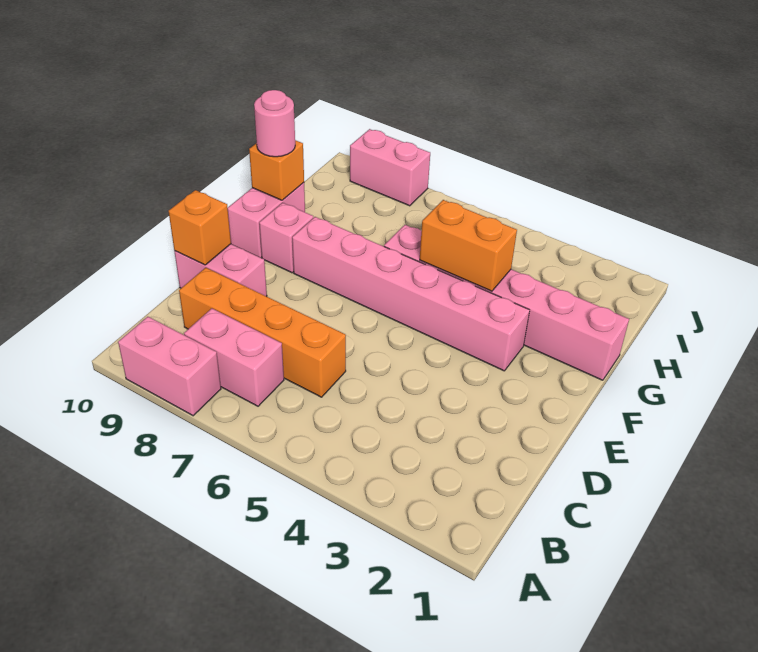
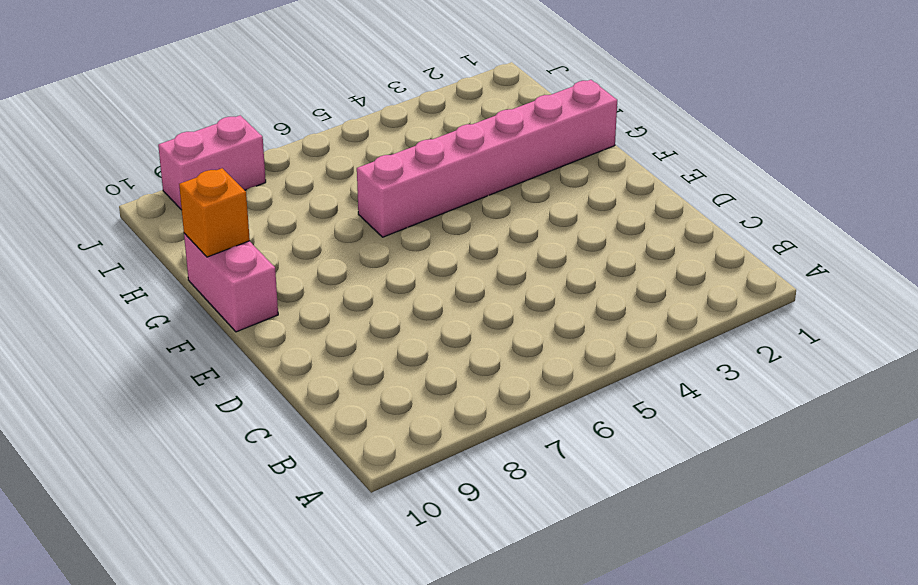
none -> pink 1x2 brick [118,317,221,416]
none -> pink 1x2 brick [184,309,284,406]
none -> orange 1x4 brick [179,268,346,397]

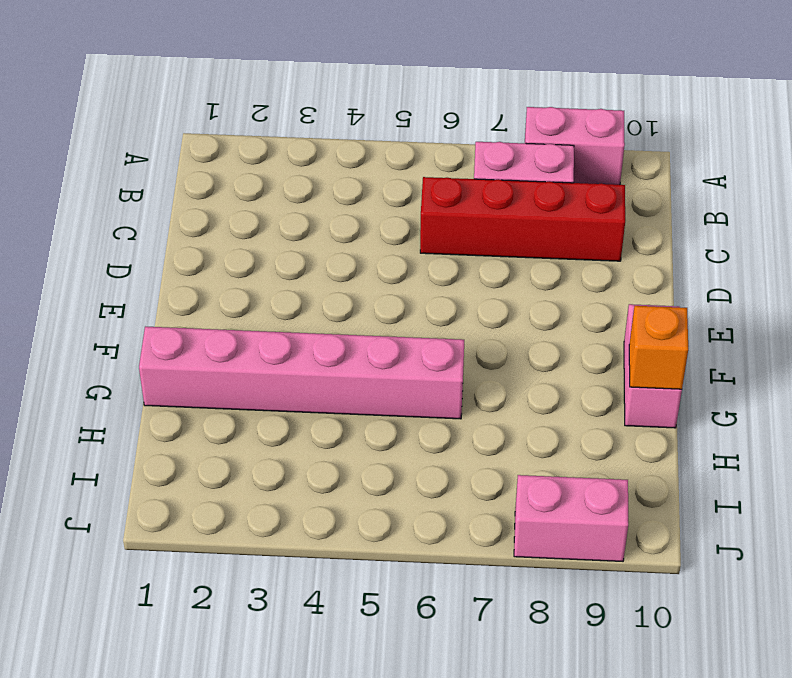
red 1x4 brick [420,177,625,261] -> orange 1x4 brick [179,268,346,397]
none -> pink 1x2 brick [174,244,267,297]
none -> pink 1x6 brick [292,217,530,371]
none -> pink 1x1 brick [259,203,313,273]

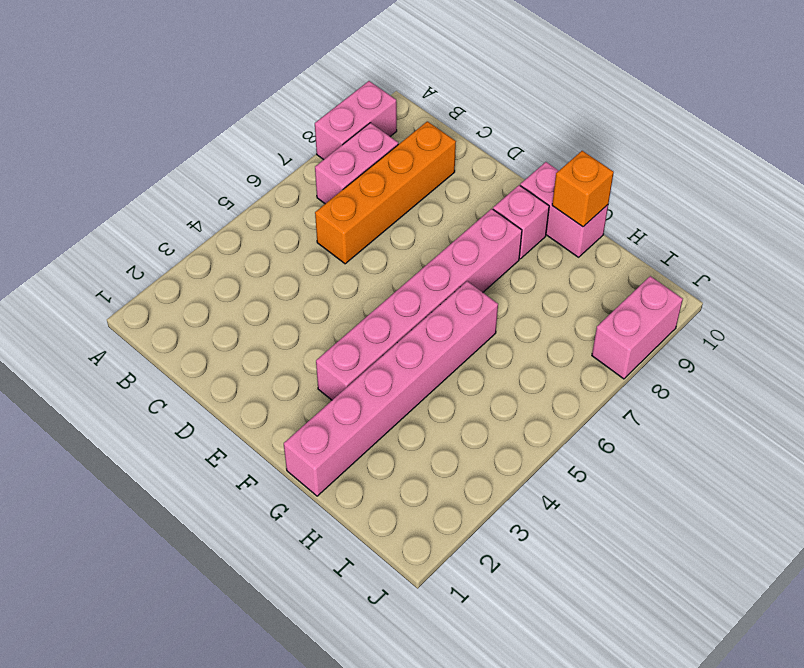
none -> pink 1x2 brick [174,244,267,297]
none -> orange 1x1 brick [169,190,231,265]
none -> orange 1x2 brick [420,200,517,291]

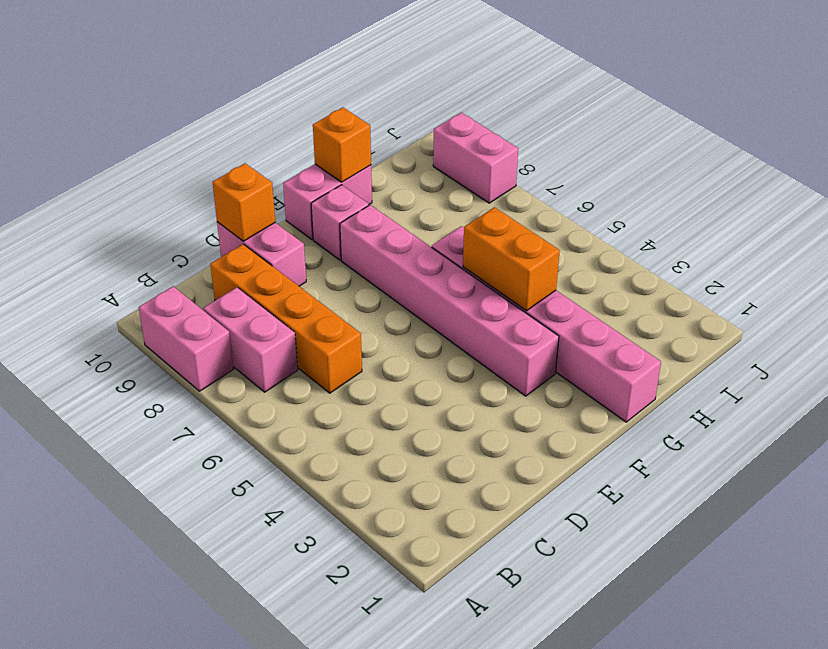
none -> pink 1x1 round brick [254,90,295,157]

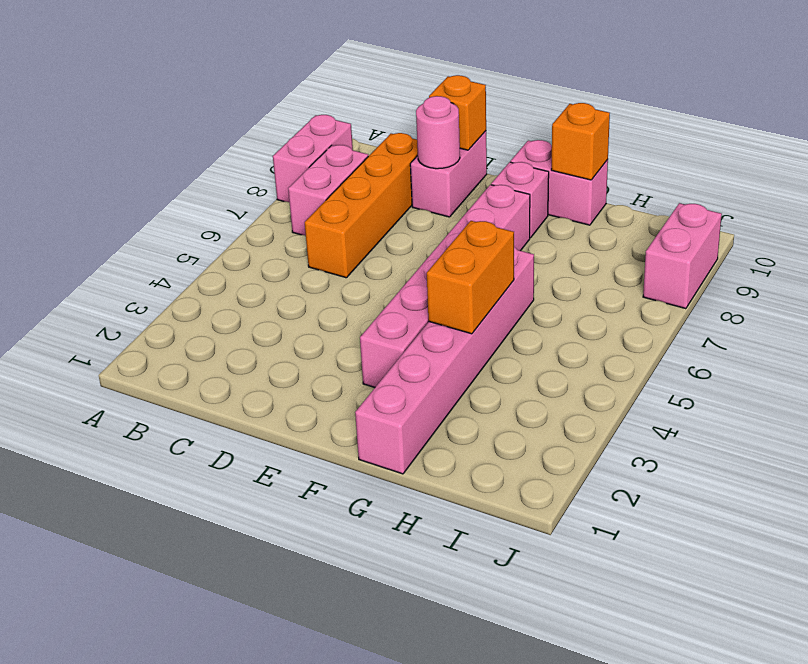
pink 1x1 round brick [416,96,460,169] -> pink 1x1 round brick moved to [254,90,295,157]

